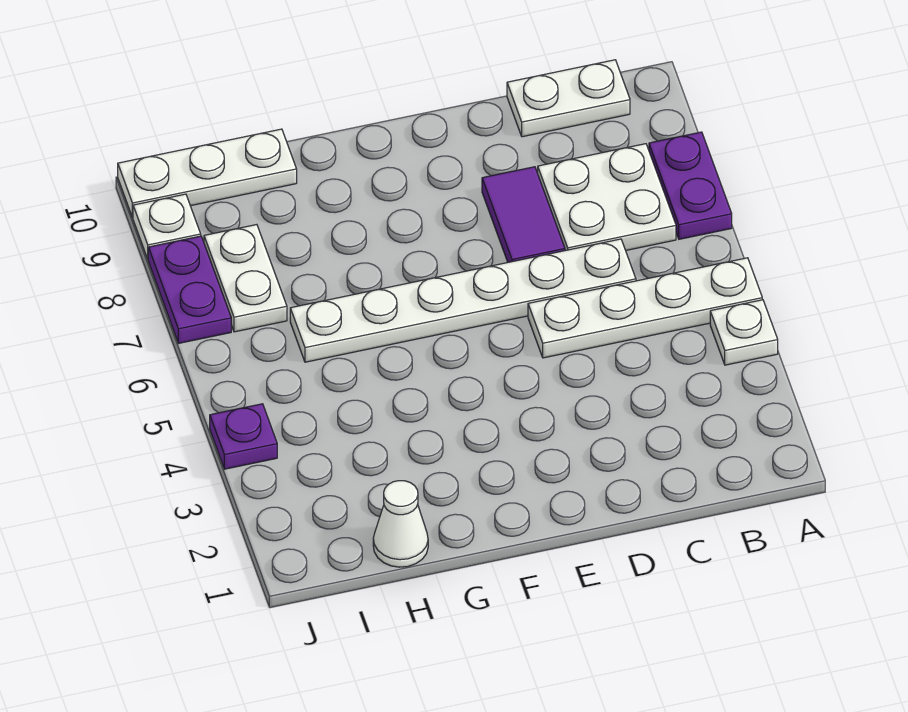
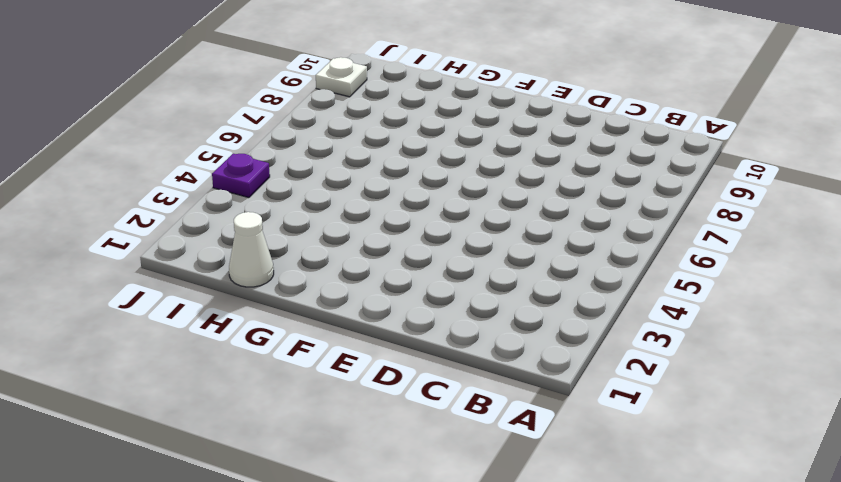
none -> white 1x1 plate [710,300,778,365]
none -> white 1x4 plate [528,258,762,358]
none -> purple 1x2 plate [649,132,732,239]

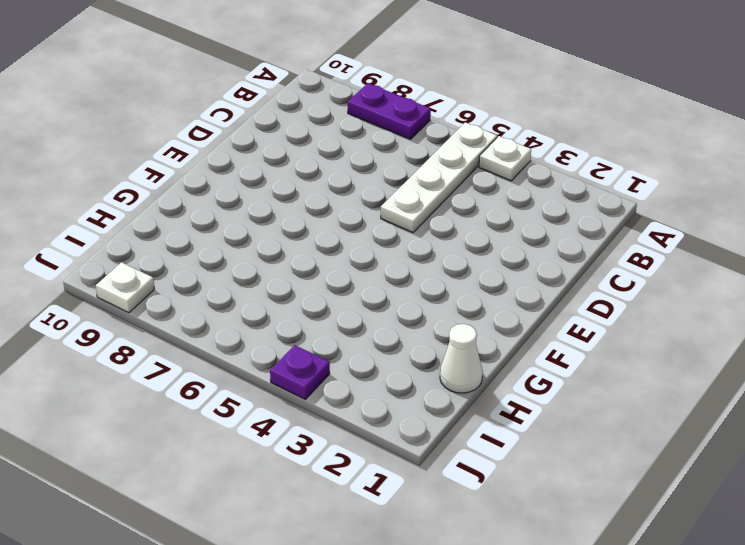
none -> white 2x2 plate [538,144,676,251]
none -> white 1x2 plate [507,60,630,137]
none -> white 1x6 plate [290,239,636,362]

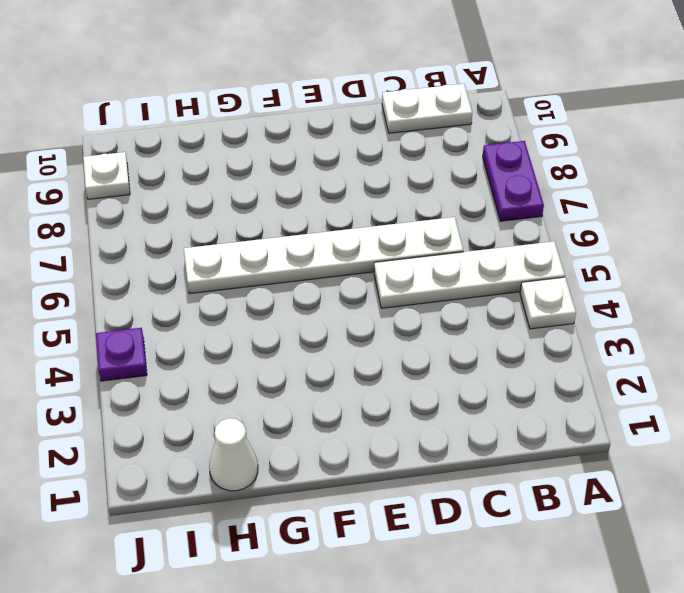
none -> white 2x2 plate [538,144,676,251]
none -> purple 1x2 tile [482,167,565,262]
none -> white 1x3 plate [118,129,297,217]

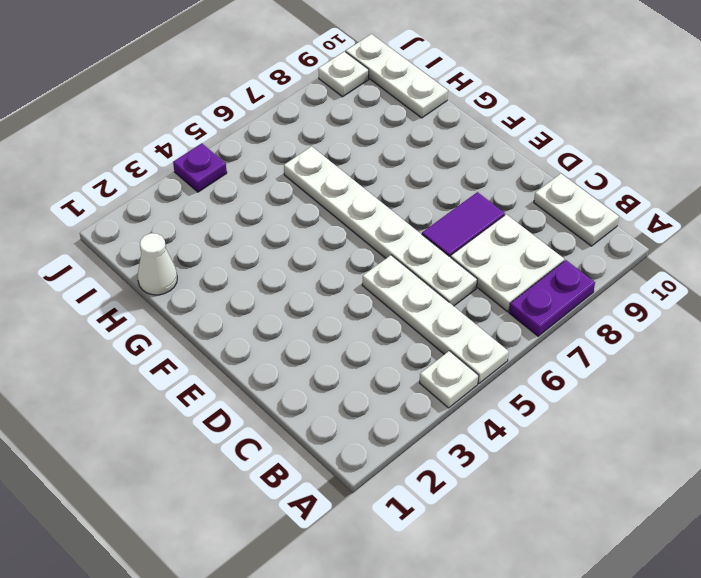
none -> white 1x2 plate [204,225,287,332]
none -> purple 1x2 plate [148,236,231,343]

